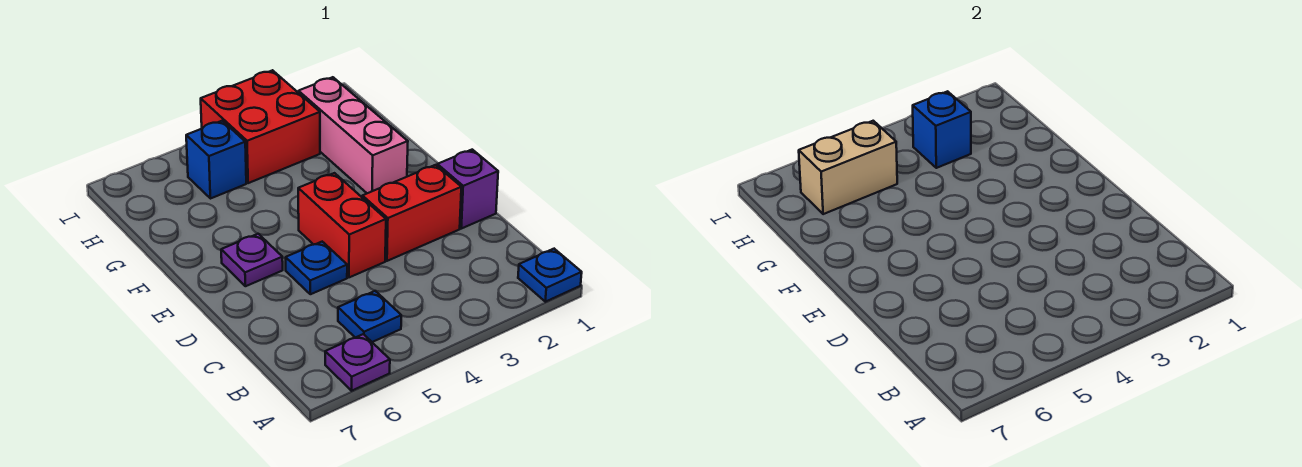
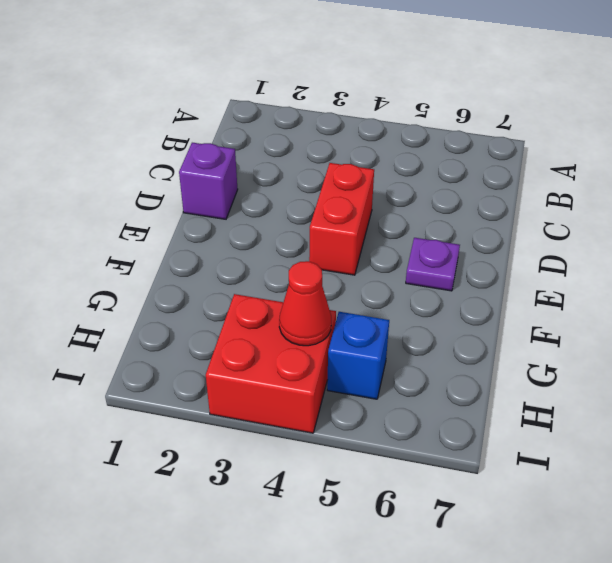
red 1x1 cone [279,261,331,346] -> none
none -> blue 1x1 plate [518,249,582,302]
none -> purple 1x1 plate [325,334,390,391]
none -> blue 1x1 plate [338,291,401,342]

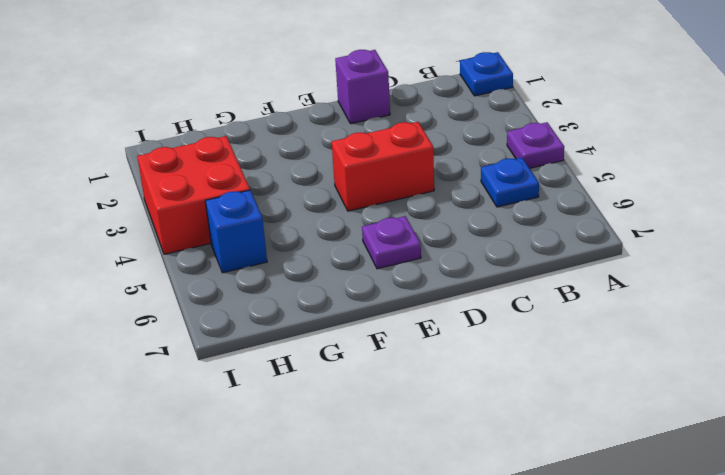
purple 1x1 plate [507,122,564,168] -> purple 1x1 plate moved to [325,334,390,391]
none -> red 1x2 brick [362,165,461,261]
none -> blue 1x1 plate [286,242,347,294]
none -> pink 1x3 brick [298,77,408,193]

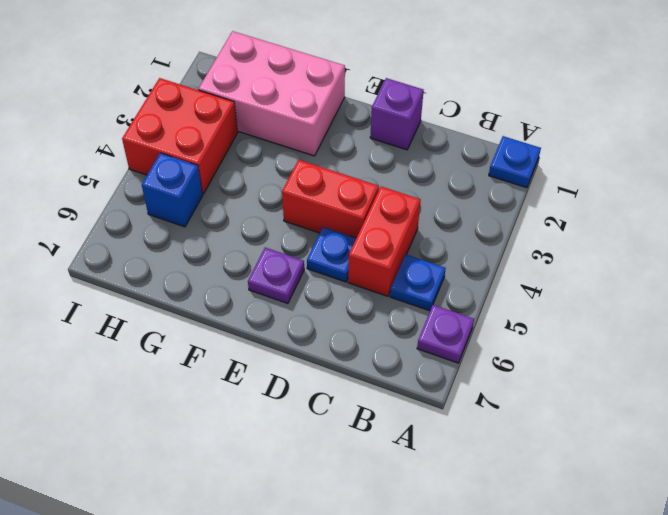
red 1x2 brick [348,187,421,296] -> red 1x2 brick moved to [362,165,461,261]
pink 2x3 brick [199,31,345,156] -> pink 1x3 brick [298,77,408,193]
none -> blue 1x1 brick [913,91,971,168]
none -> tan 1x2 brick [799,121,897,214]

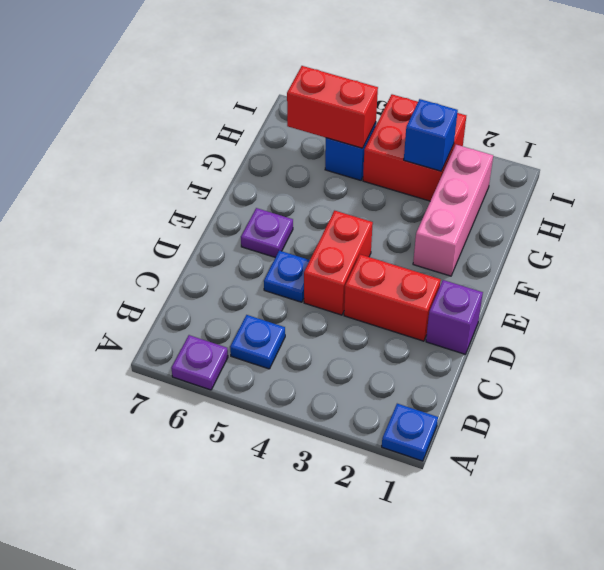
red 1x2 brick [287,66,378,148] -> tan 1x2 brick [799,121,897,214]

